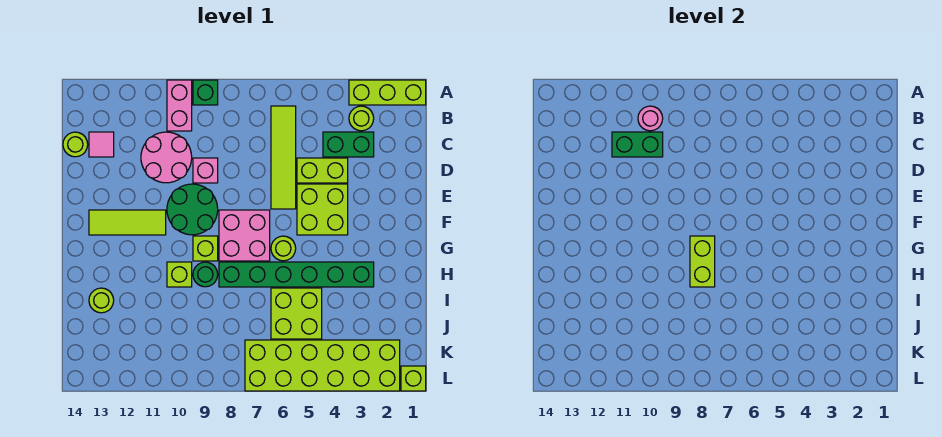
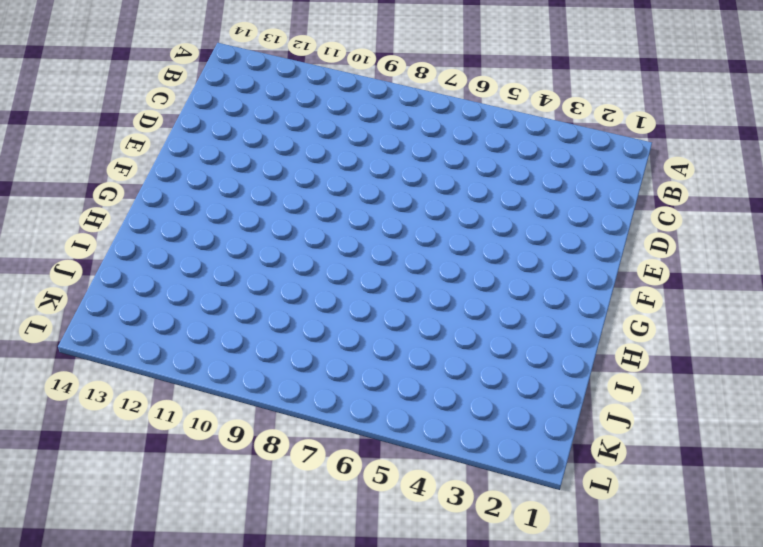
none -> lime 1x3 brick [349,80,426,105]
none -> green 1x1 brick [193,80,218,105]
none -> pink 1x2 brick [167,80,192,131]

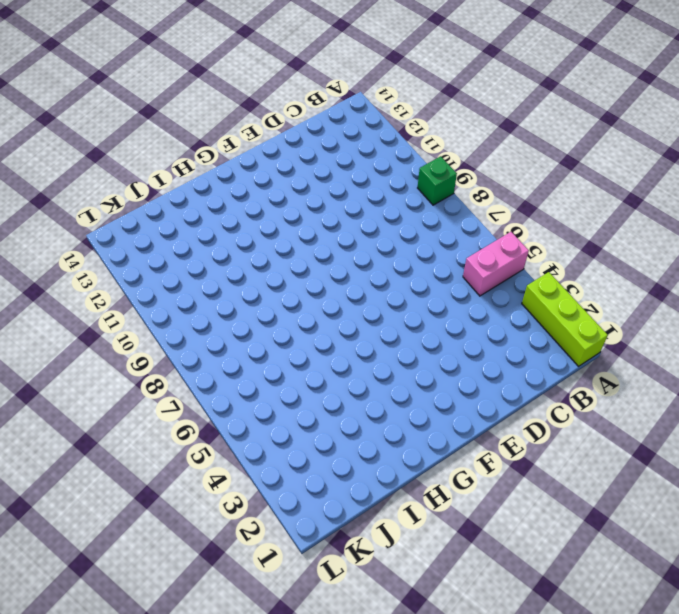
pink 1x2 brick [463,232,529,296] -> pink 1x2 brick moved to [167,80,192,131]
none -> lime 1x1 round brick [349,106,374,131]
none -> lime 1x4 tile [271,106,296,209]
none -> green 1x2 brick [323,132,374,157]

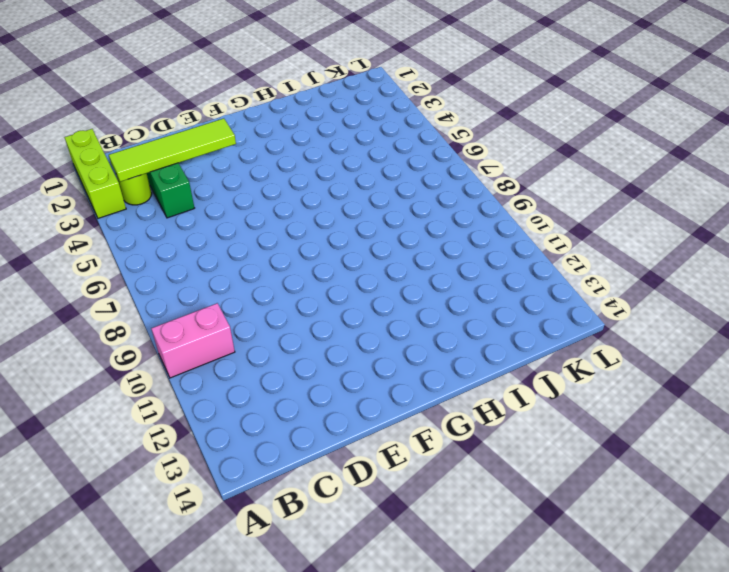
lime 1x4 tile [109,118,236,182] -> lime 1x4 tile moved to [271,106,296,209]
none -> green 1x1 brick [193,80,218,105]
none -> pink 2x2 round brick [141,132,192,183]
none -> pink 1x1 tile [89,132,114,157]

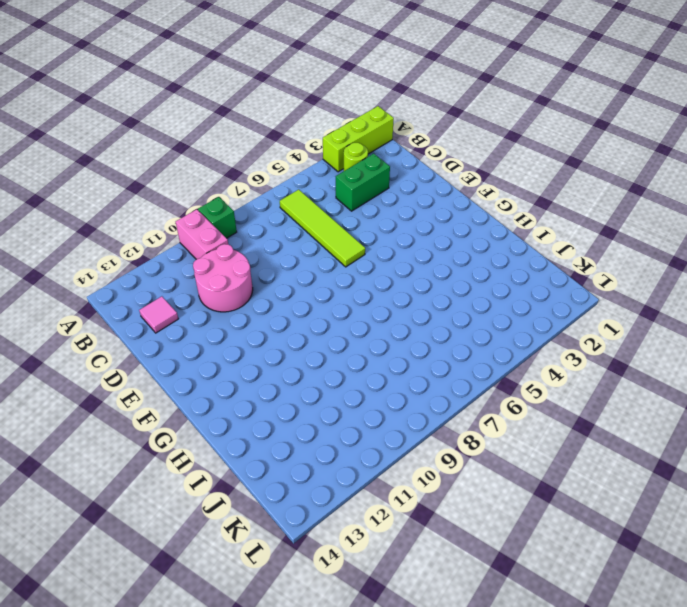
none -> lime 1x1 round brick [63,132,88,157]
none -> lime 1x2 brick [297,158,348,183]
none -> pink 1x1 brick [193,158,218,183]

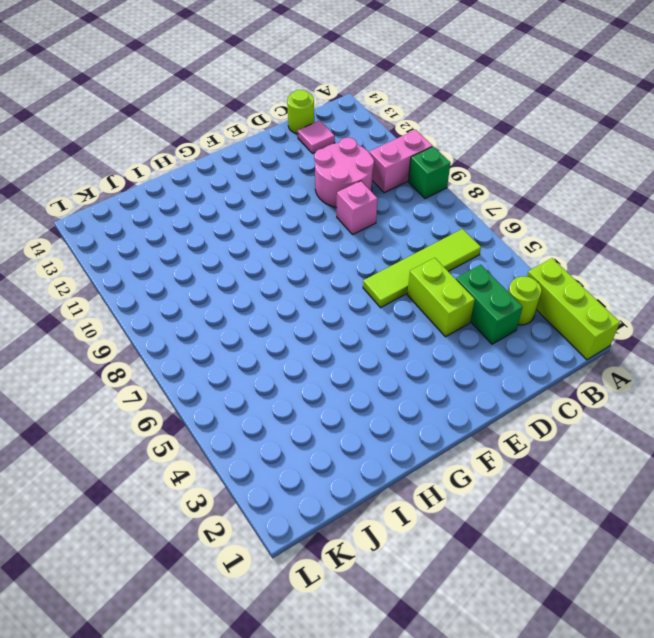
none -> lime 2x2 brick [297,184,348,235]
none -> green 2x2 round brick [167,184,218,235]
none -> pink 2x2 brick [219,210,270,261]

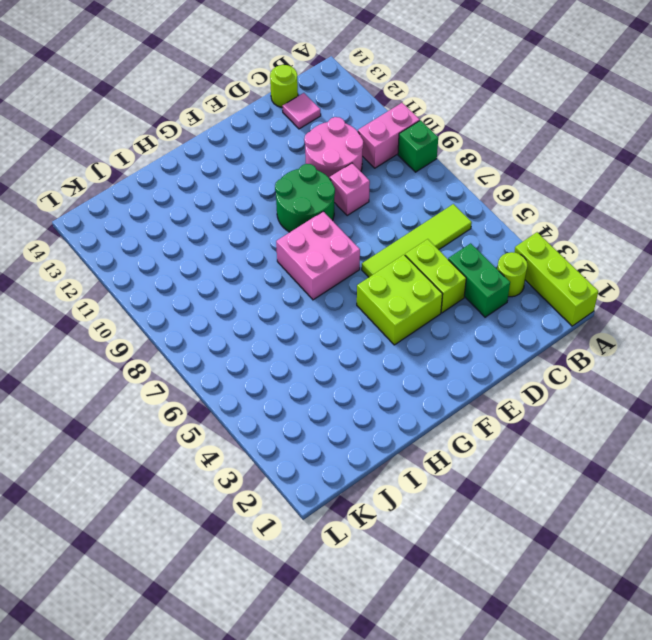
none -> lime 1x3 tile [89,210,166,235]
none -> lime 1x1 round brick [271,236,296,261]
none -> lime 1x1 brick [193,236,218,261]

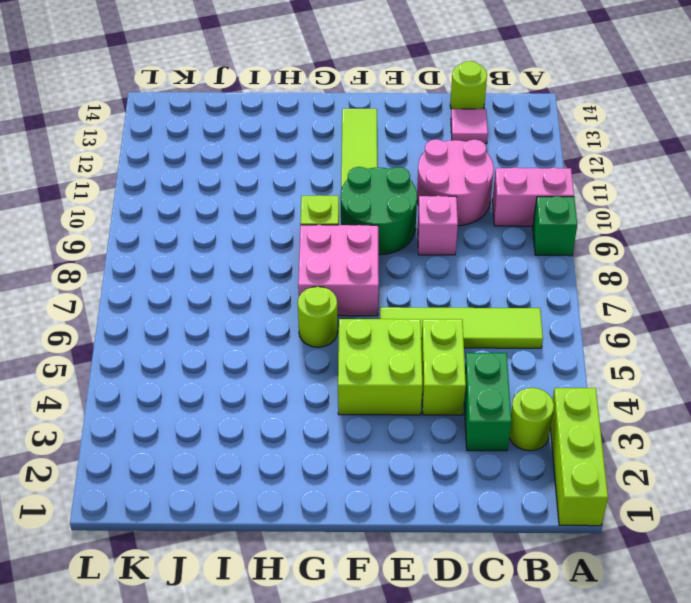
none -> green 1x6 brick [219,262,374,287]
none -> green 1x1 round brick [193,262,218,287]
none -> lime 1x1 brick [167,262,192,287]

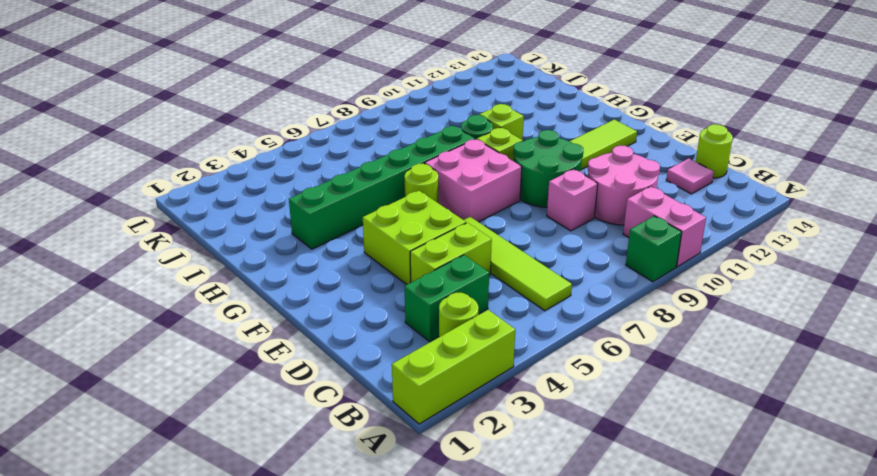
none -> lime 2x2 brick [271,288,322,339]
none -> lime 1x1 round brick [89,288,114,313]
none -> lime 2x6 brick [245,340,400,391]

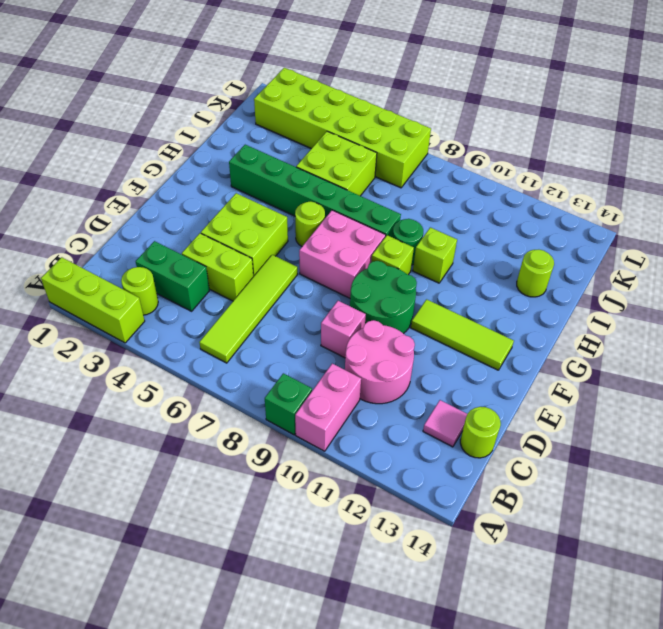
none -> lime 1x1 brick [401,366,426,391]
none -> pink 1x1 round brick [638,106,663,131]
none -> green 1x2 brick [612,132,663,157]

